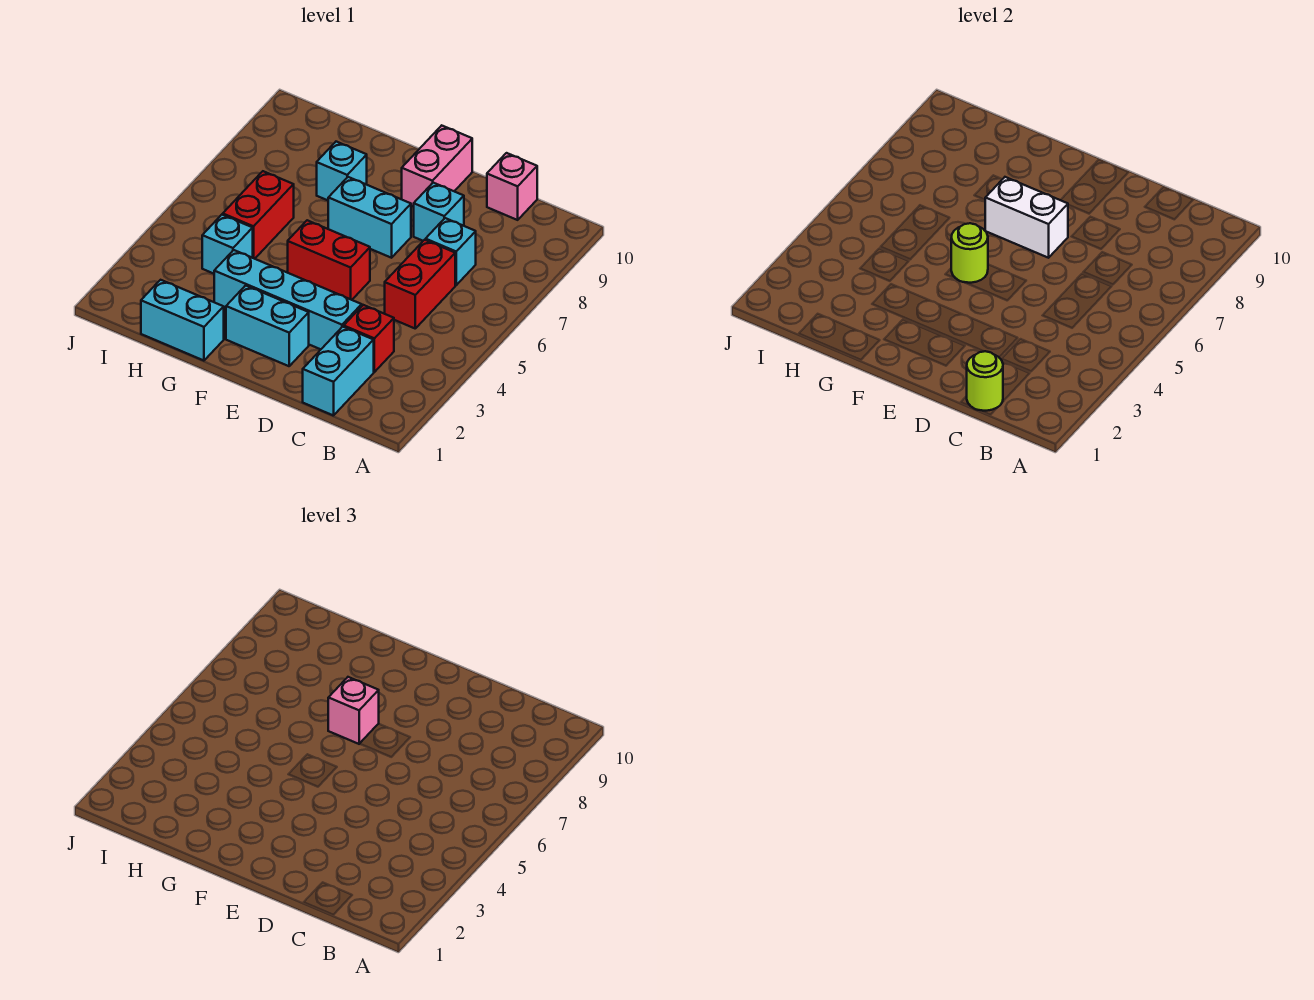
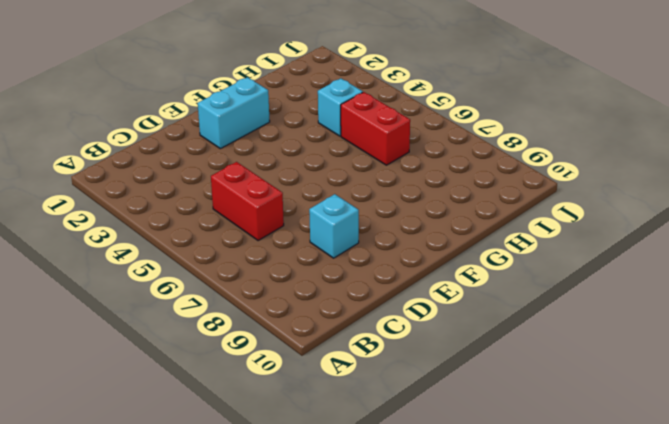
none -> cyan 1x2 brick [303,327,374,416]
none -> red 1x1 brick [344,305,394,372]
none -> cyan 1x1 brick [426,218,476,285]

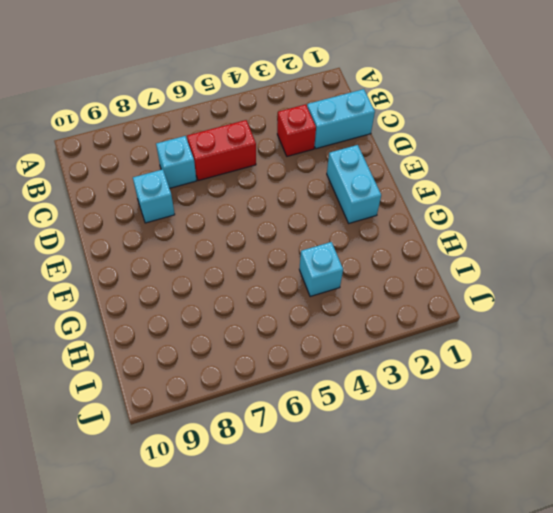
none -> pink 1x1 brick [487,153,537,220]
none -> cyan 1x4 brick [214,250,362,349]
none -> red 1x2 brick [288,220,370,300]

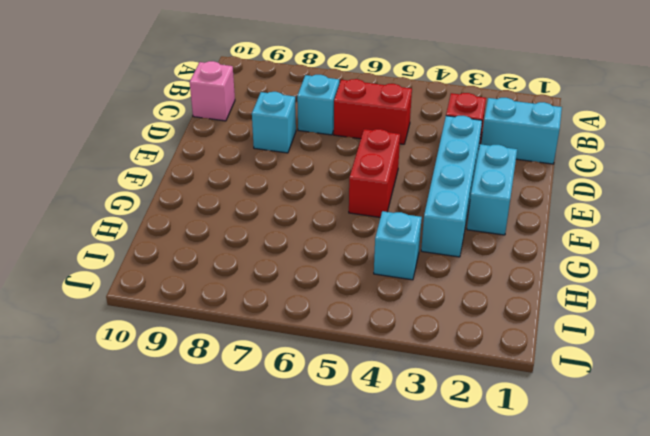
none -> cyan 1x2 brick [328,177,411,258]
none -> pink 1x2 brick [402,126,472,206]
none -> cyan 1x2 brick [141,280,224,361]

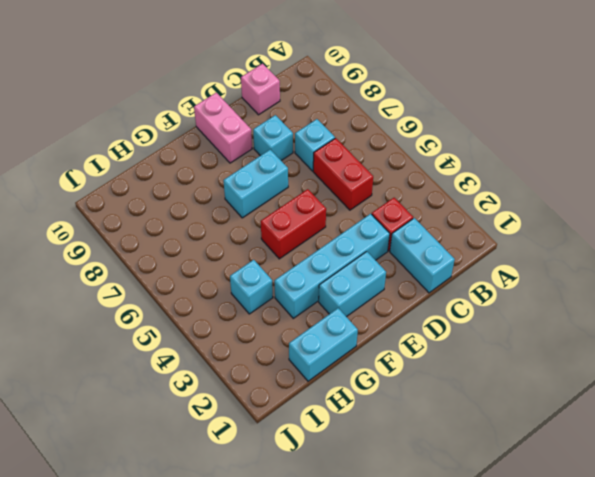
none -> cyan 1x1 brick [317,142,367,200]
none -> red 1x2 brick [223,171,294,259]
none -> lime 1x1 round brick [967,351,1003,411]

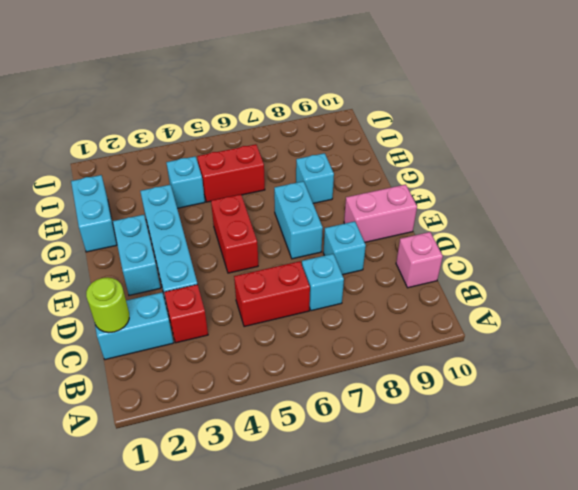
none -> white 1x2 brick [985,177,1068,258]
none -> lime 1x1 round brick [951,223,988,283]
none -> pink 1x1 brick [328,677,379,744]

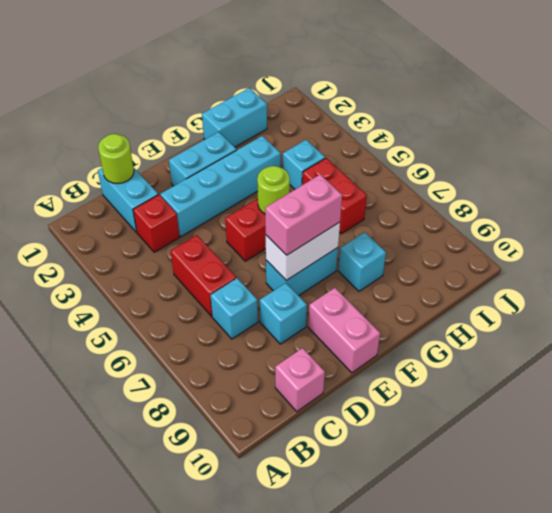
pink 1x2 brick [265,175,342,255] -> pink 1x1 brick [328,677,379,744]

